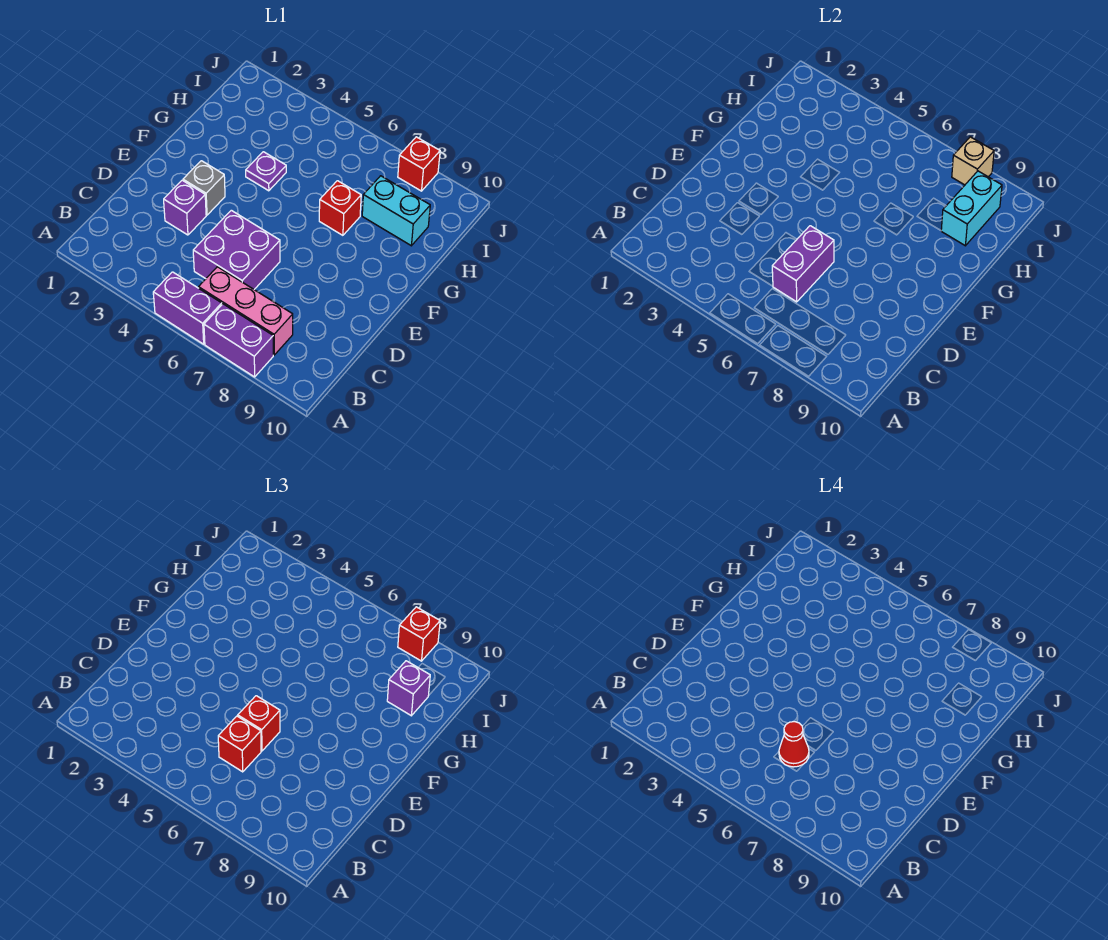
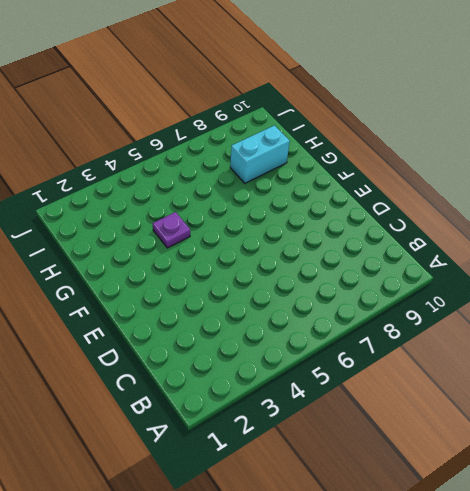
none -> purple 1x2 brick [153,272,222,344]
none -> purple 1x2 brick [204,304,273,377]
none -> pink 1x3 brick [199,267,293,355]

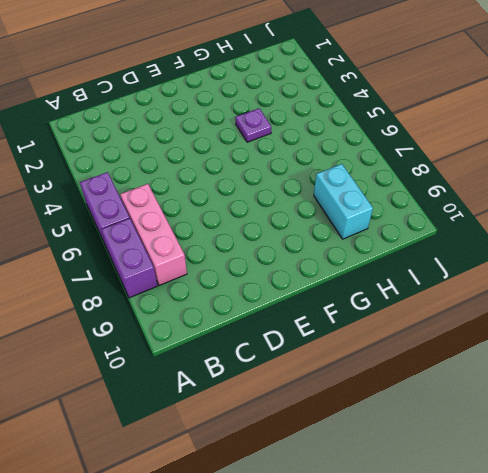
none -> purple 2x2 brick [193,210,280,289]
none -> purple 1x1 brick [164,180,206,235]
none -> grey 1x1 brick [183,161,225,215]

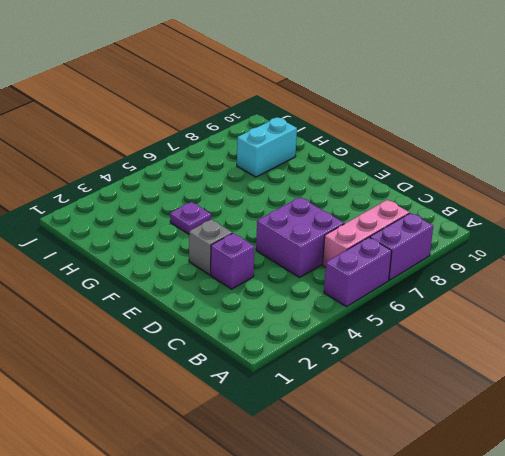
none -> red 1x1 brick [319,181,361,235]
none -> red 1x1 brick [398,137,440,191]
none -> purple 1x2 brick [772,226,834,302]

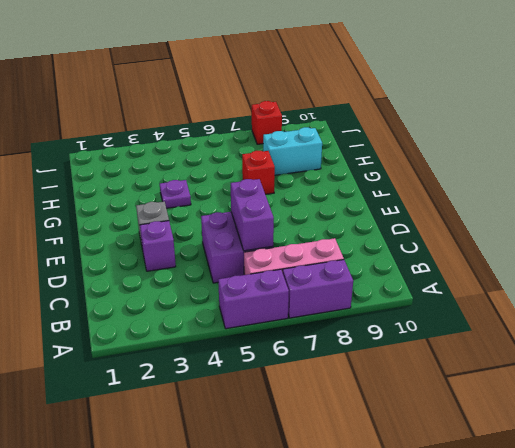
none -> cyan 1x2 brick [941,171,1002,246]
none -> tan 1x1 brick [952,137,994,185]
none -> red 1x1 brick [218,716,261,772]

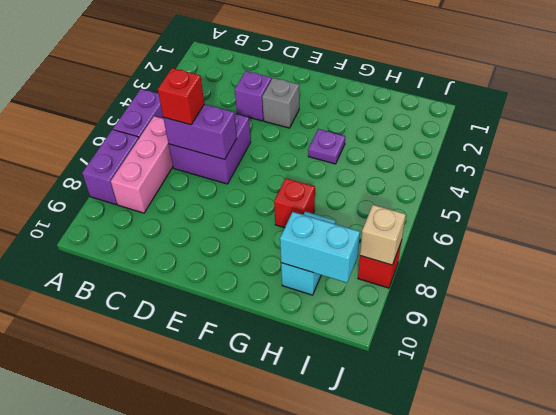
none -> red 1x1 brick [238,696,280,751]
none -> purple 1x1 brick [387,661,430,716]
none -> red 1x1 brick [398,607,440,661]

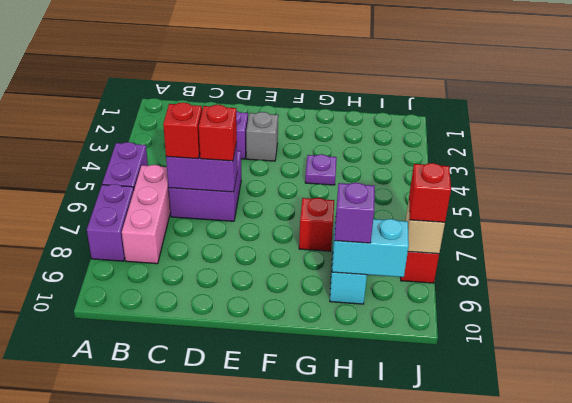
none -> red 1x1 cone [779,722,809,767]

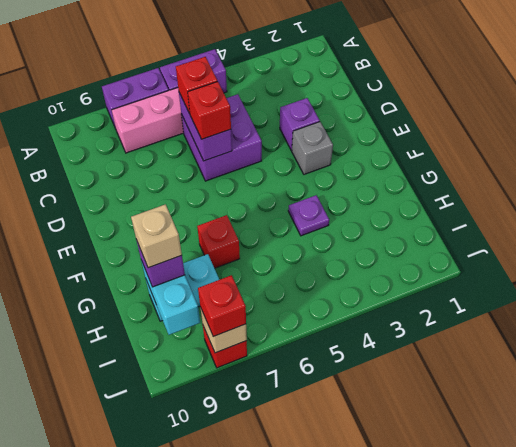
tan 1x1 brick [131,204,182,268] -> none
none -> red 1x1 cone [779,722,809,767]

